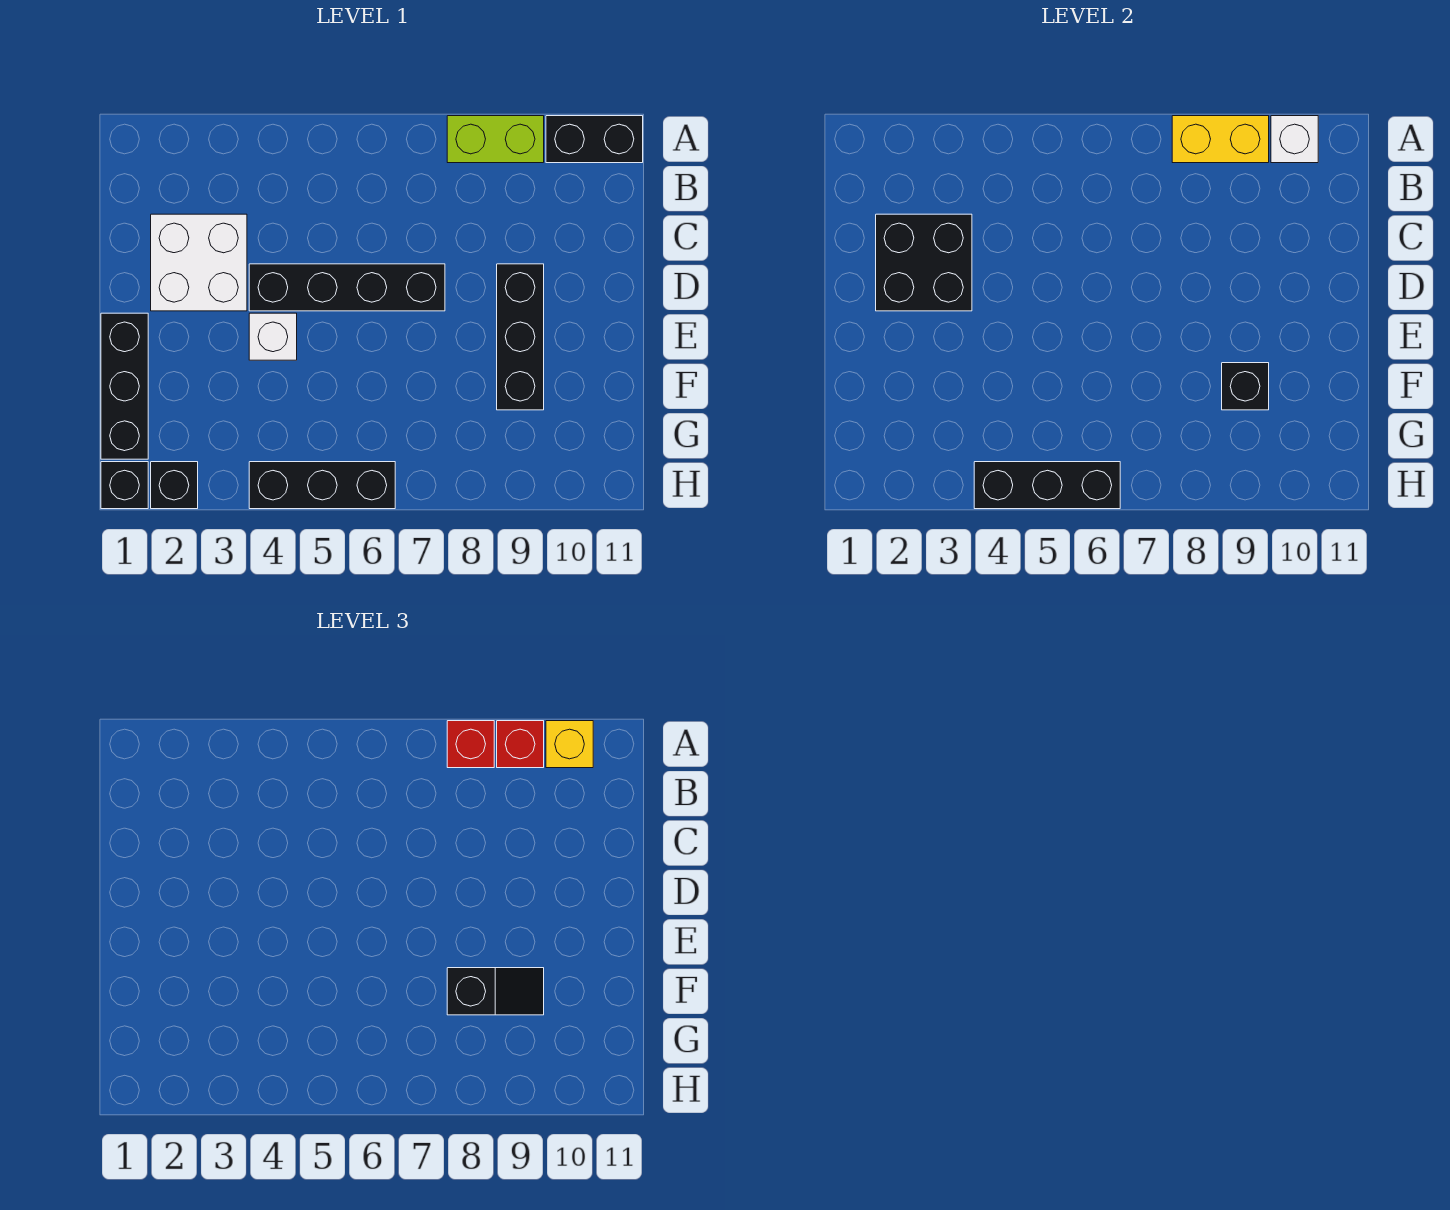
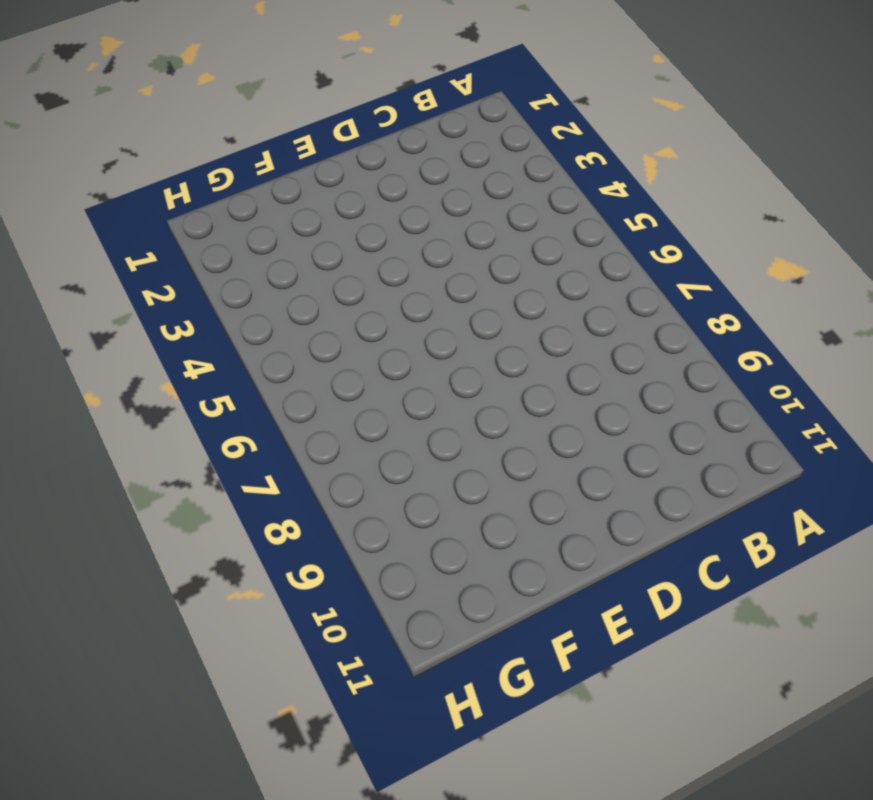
none -> lime 1x2 brick [447,116,544,163]
none -> black 1x2 brick [546,116,643,163]
none -> white 2x2 brick [151,214,247,311]

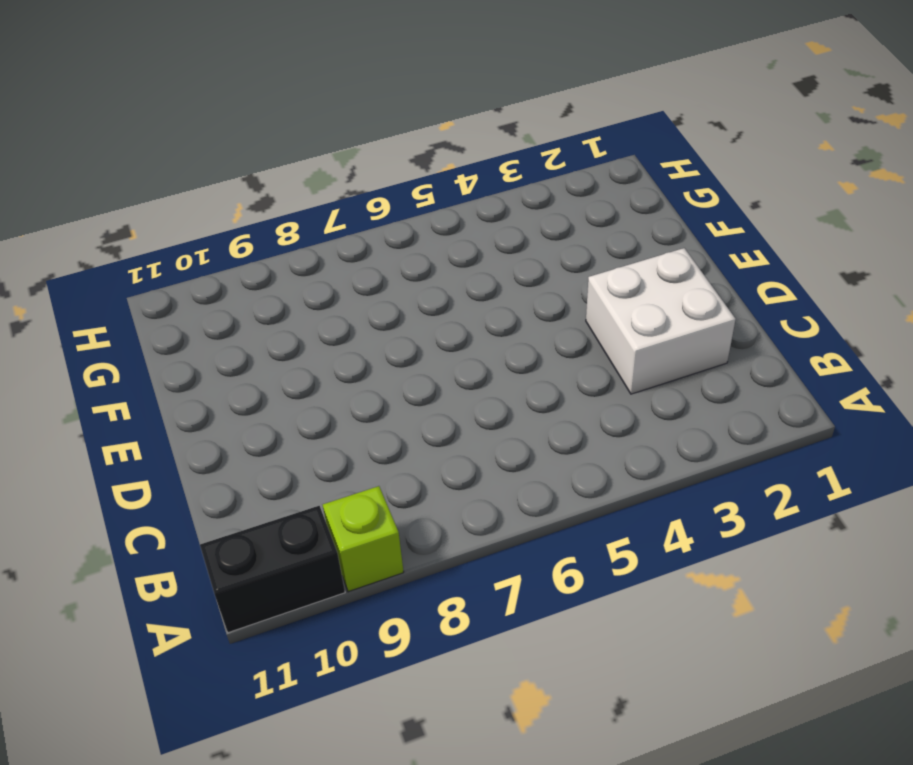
lime 1x1 brick [323,486,404,592] -> lime 1x2 brick [447,116,544,163]
none -> black 1x4 brick [249,264,445,311]
none -> black 1x3 brick [497,264,544,410]
none -> black 1x3 brick [101,313,148,459]

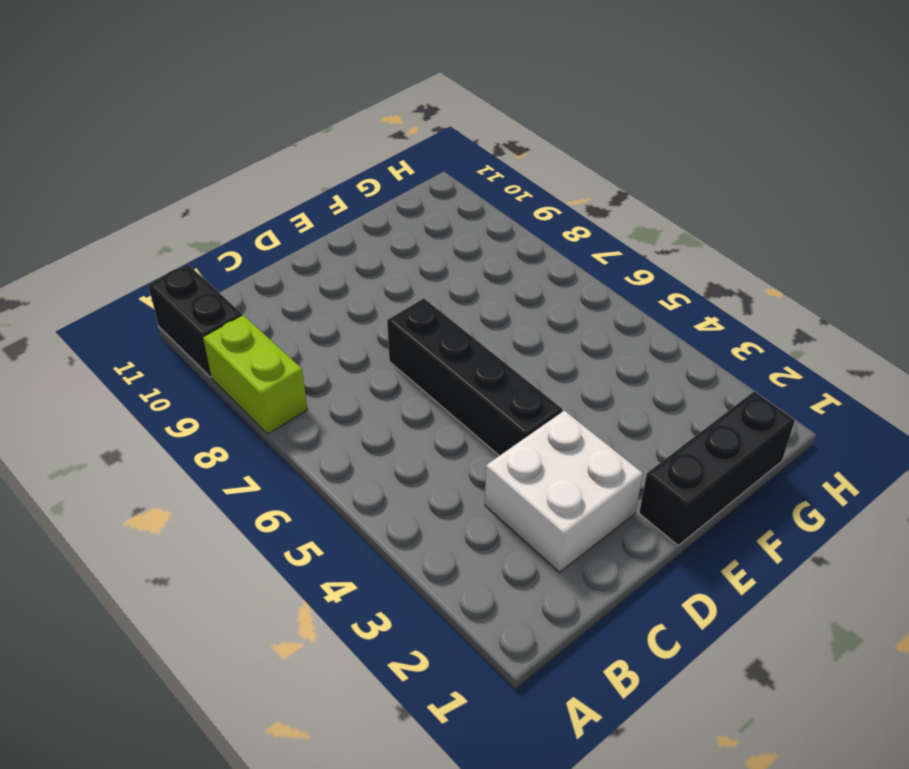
none -> black 1x3 brick [497,264,544,410]
none -> white 1x1 brick [249,313,297,360]
none -> black 1x1 brick [101,462,148,509]

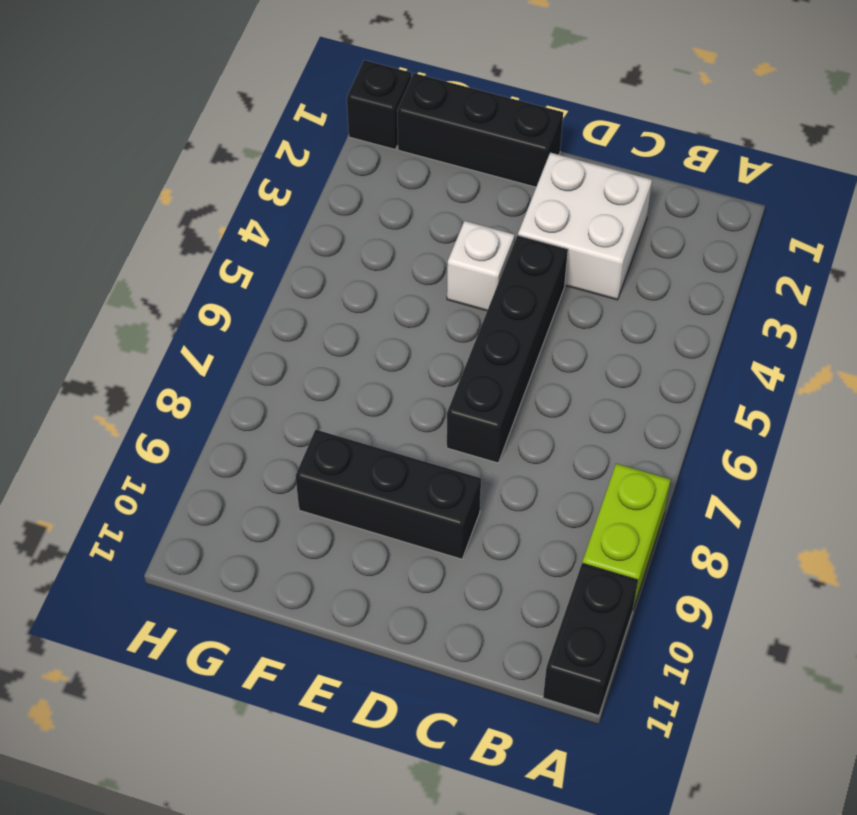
none -> black 1x1 brick [151,462,198,509]
none -> black 1x3 brick [249,462,395,509]
none -> yellow 1x2 brick [1172,116,1269,163]

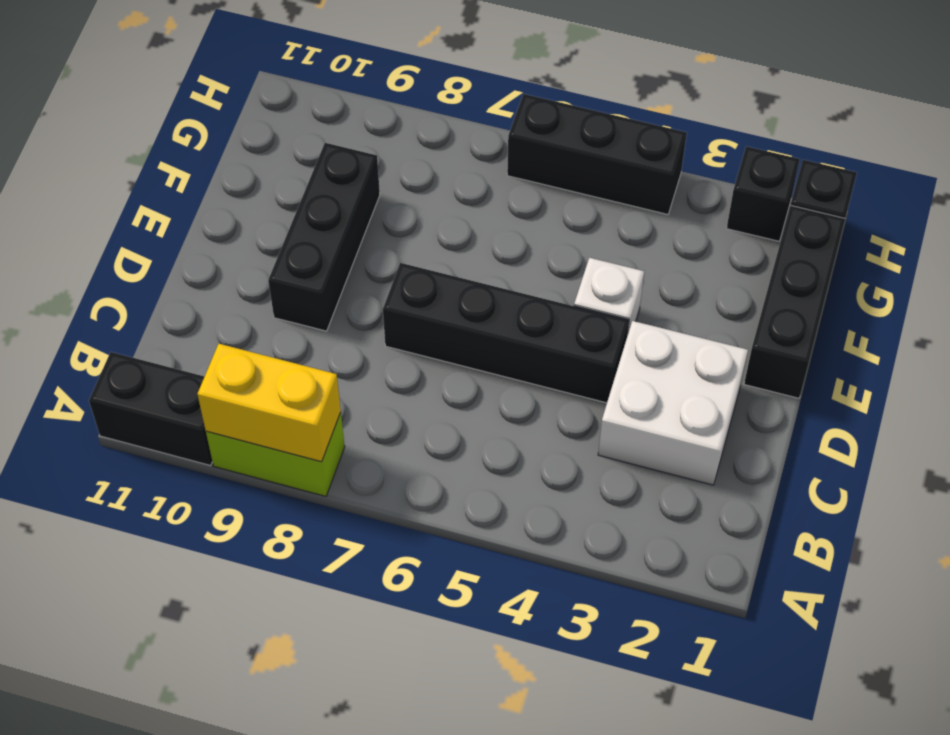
none -> white 1x1 brick [1271,116,1318,163]
none -> black 2x2 brick [876,214,972,311]
none -> black 1x1 brick [1222,363,1269,410]

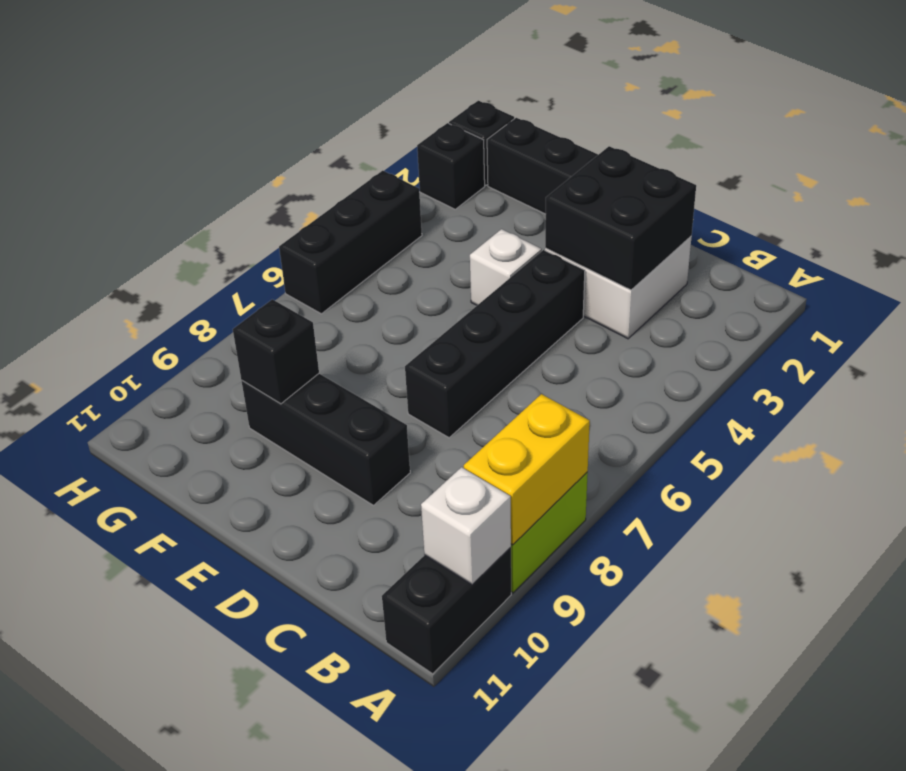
none -> black 1x3 brick [974,462,1120,509]
none -> red 1x1 brick [447,721,494,768]
none -> red 1x1 brick [497,721,544,768]

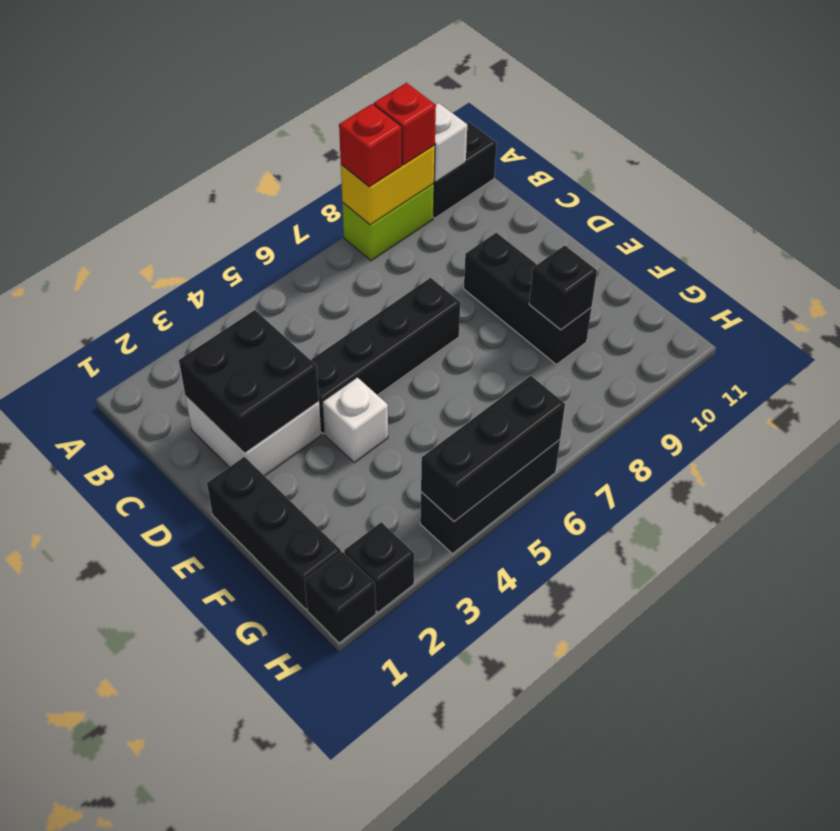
none -> yellow 1x1 brick [546,721,593,768]
none -> black 1x2 slope [447,968,544,1015]

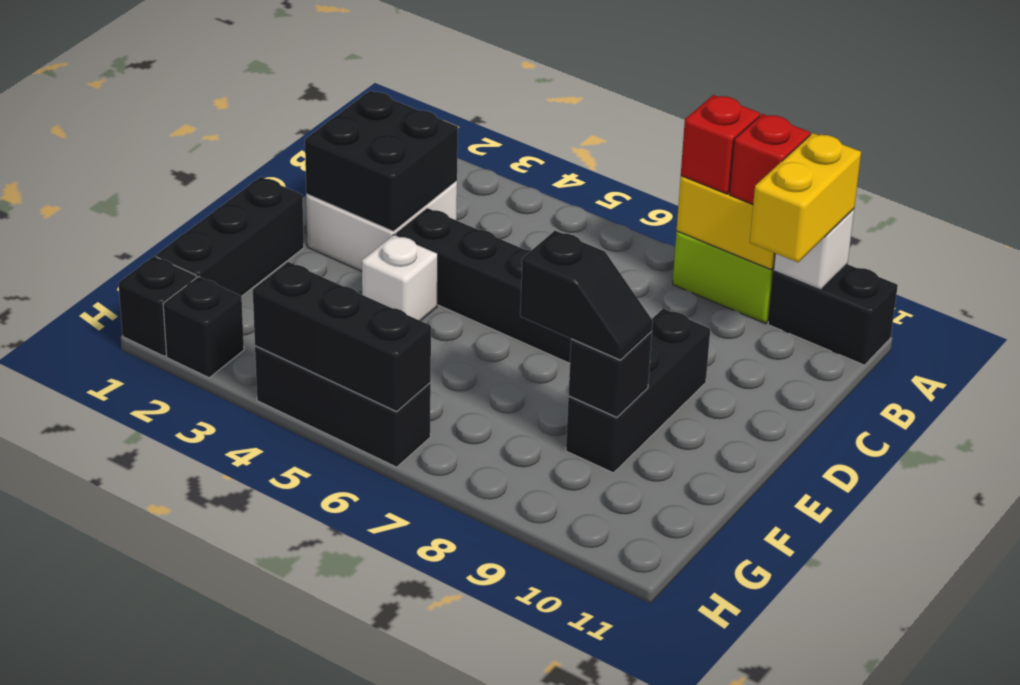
yellow 1x2 brick [750,133,861,262] -> yellow 1x1 brick [546,721,593,768]

